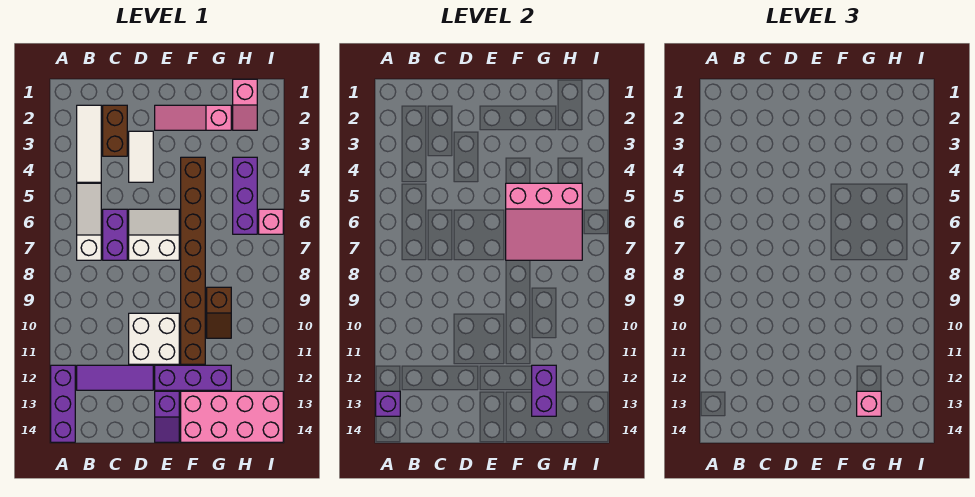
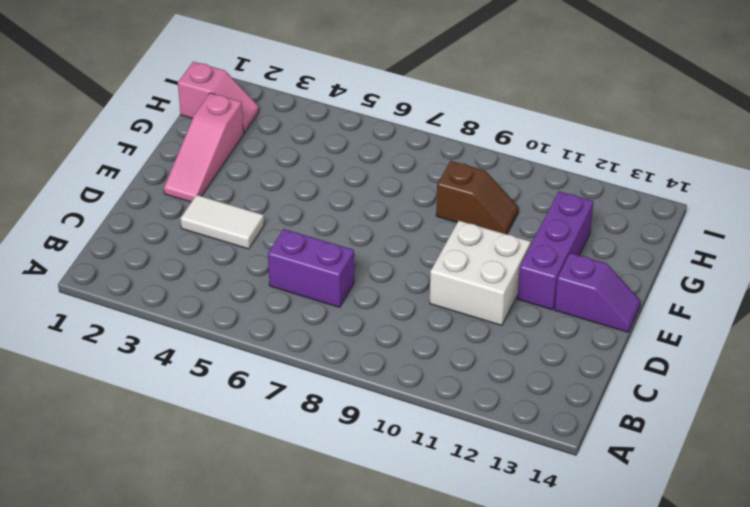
none -> purple 1x3 brick [51,365,75,442]
none -> white 1x3 tile [77,105,101,182]
none -> white 1x3 slope [77,183,101,260]

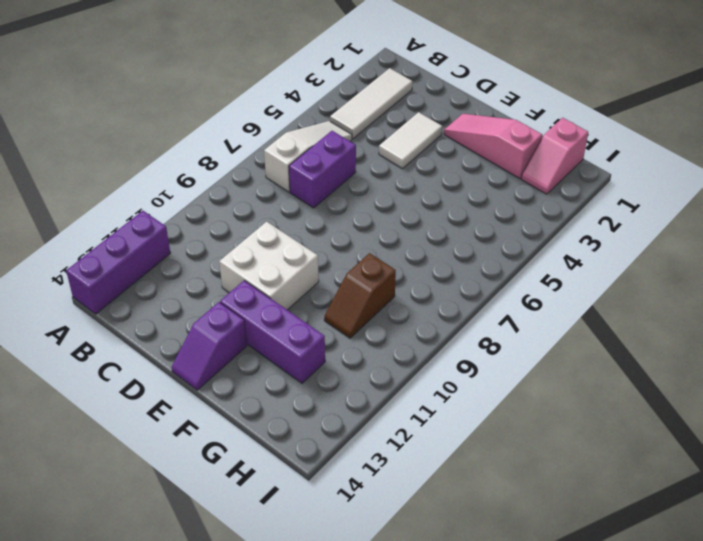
none -> purple 1x3 tile [77,365,153,390]
none -> brown 1x2 brick [103,105,127,156]
none -> white 2x2 slope [129,209,179,260]

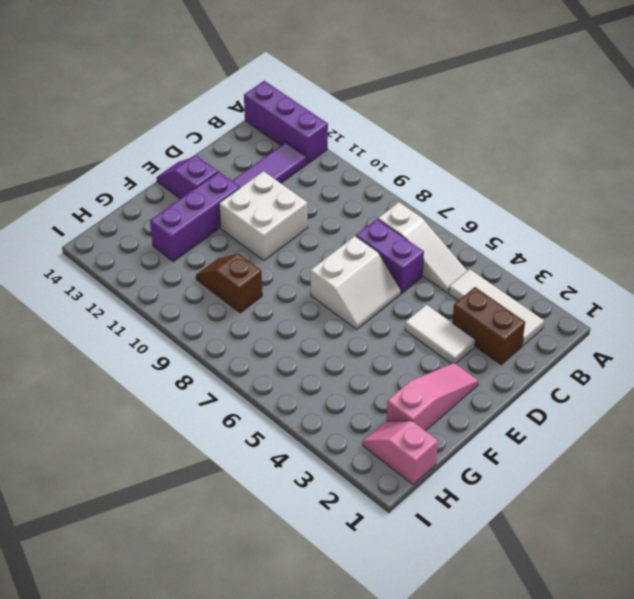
none -> brown 1x8 brick [181,157,205,364]
none -> pink 2x4 brick [181,391,283,442]
none -> purple 1x3 brick [233,157,257,234]

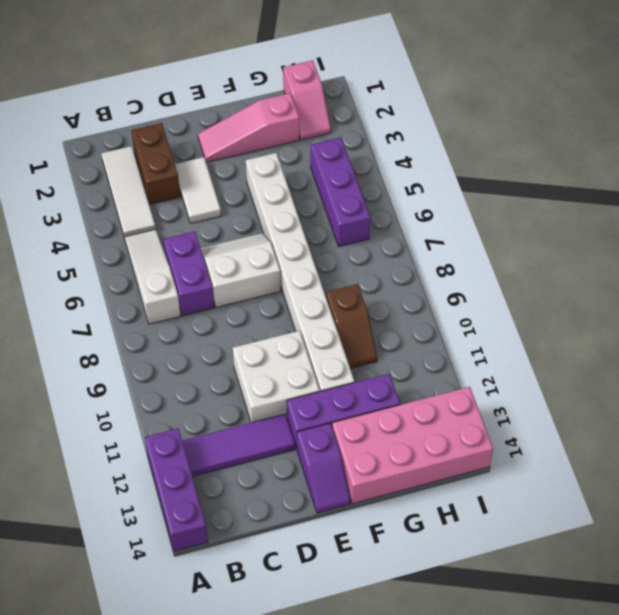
white 1x8 brick [246,153,355,392] -> brown 1x8 brick [181,157,205,364]
none -> pink 1x1 brick [259,209,283,234]
none -> purple 1x1 brick [376,391,400,416]
none -> pink 3x3 slope [506,183,582,260]

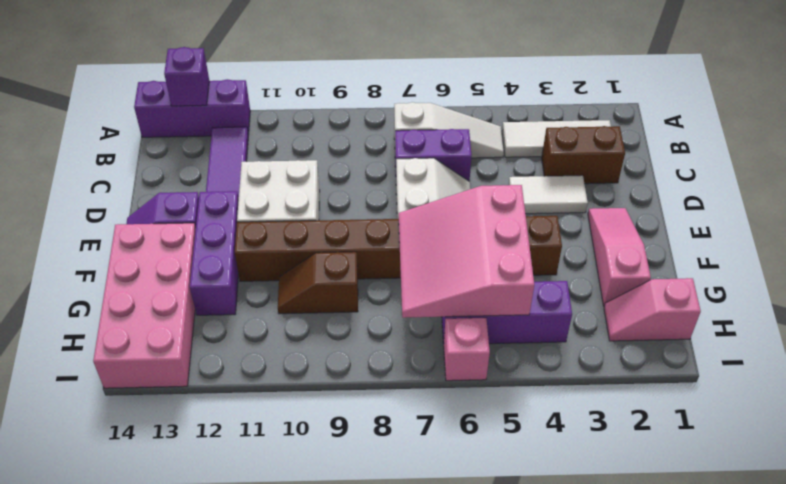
none -> purple 1x2 brick [532,365,556,416]
none -> pink 1x1 brick [857,391,881,416]

